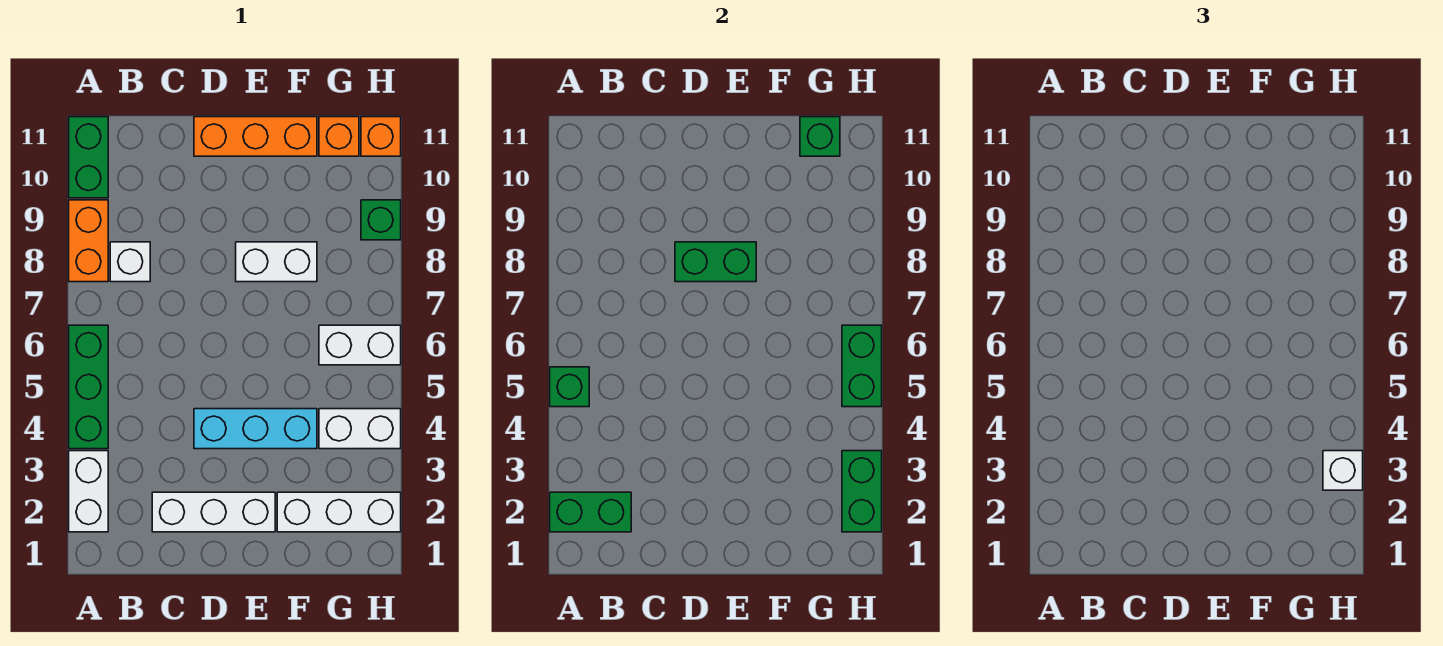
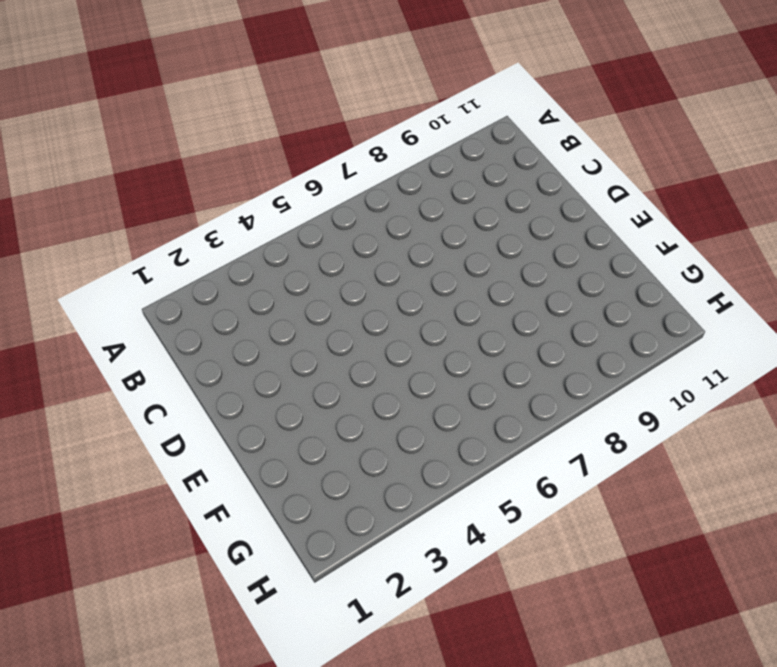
none -> white 1x2 brick [69,451,108,532]
none -> green 1x3 brick [69,325,108,449]
none -> orange 1x2 brick [69,200,108,282]

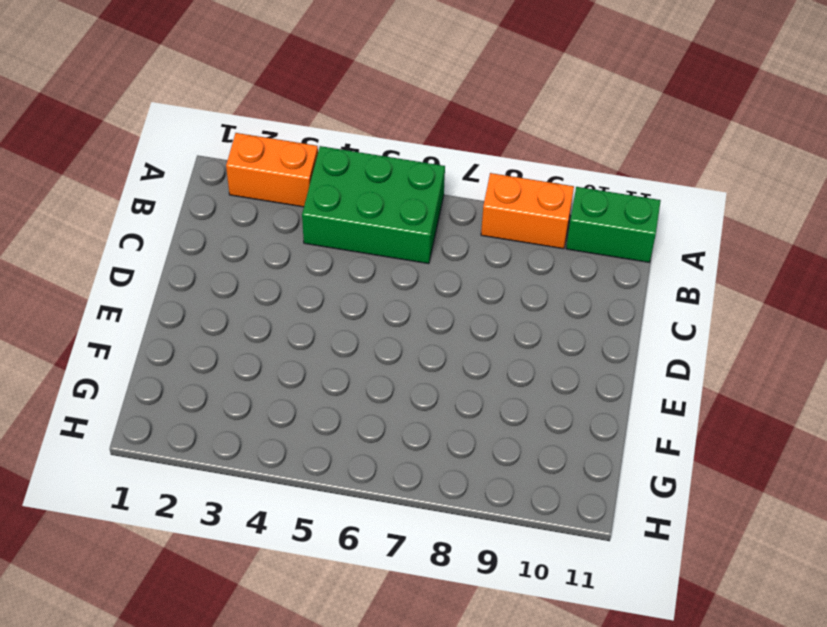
orange 1x2 brick [226,133,318,207] -> white 1x2 brick [69,451,108,532]
green 2x3 brick [302,146,445,264] -> green 1x3 brick [69,325,108,449]
none -> white 1x1 brick [110,242,150,282]
none -> white 1x3 brick [152,492,275,532]
none -> cyan 1x3 brick [194,409,317,449]

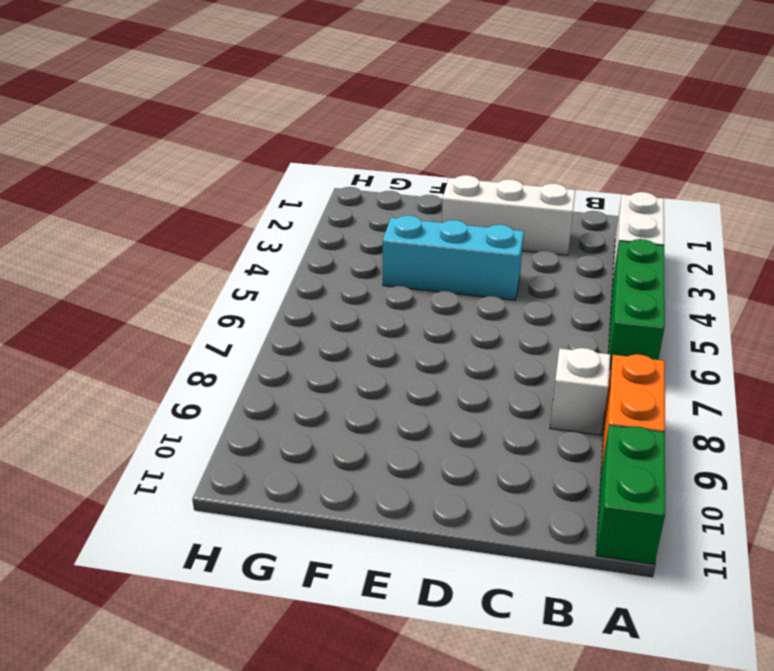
none -> orange 1x3 brick [194,117,317,156]
none -> white 1x2 brick [236,242,317,282]
none -> white 1x3 brick [277,492,401,532]

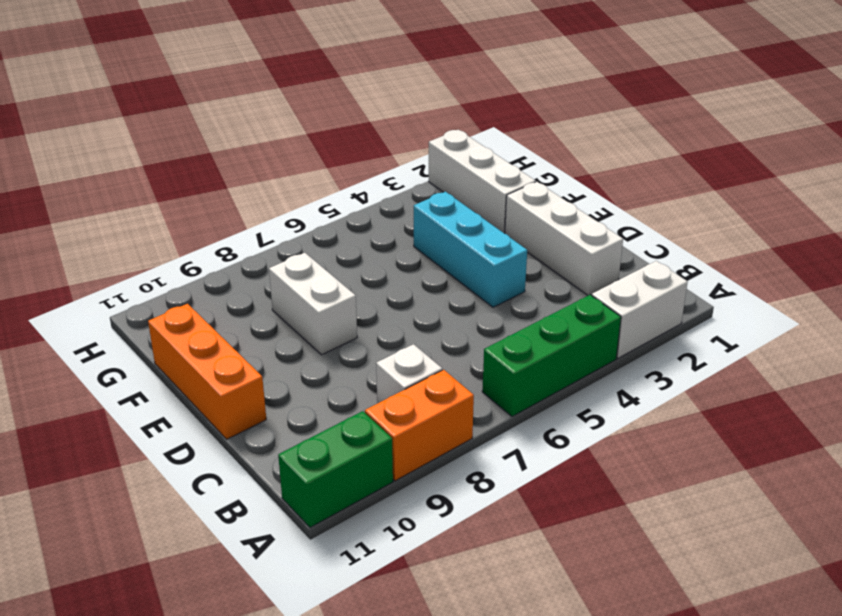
none -> white 1x2 brick [319,409,401,449]
none -> white 1x2 brick [319,325,401,365]
none -> orange 1x1 brick [319,117,359,156]

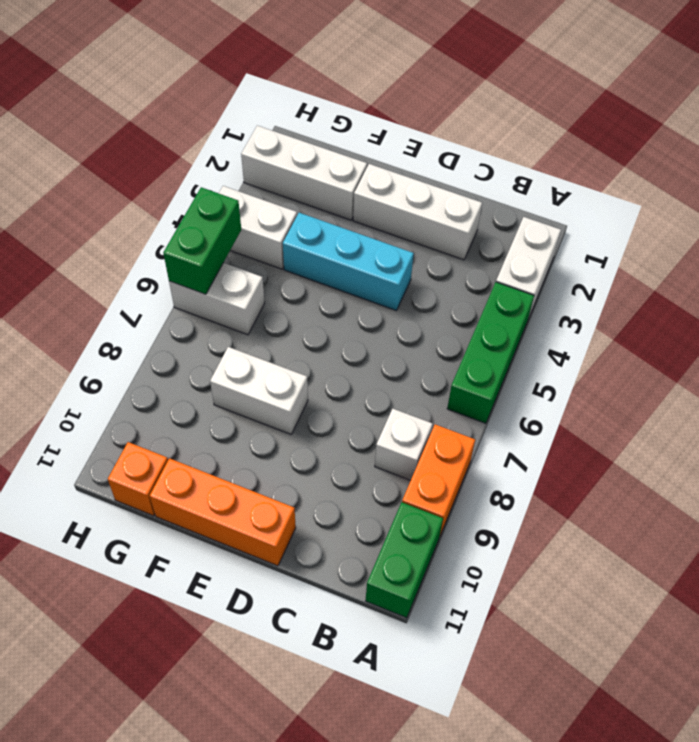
none -> green 1x1 brick [361,200,401,240]
none -> orange 1x1 brick [361,117,401,156]
none -> green 1x2 brick [550,492,631,532]

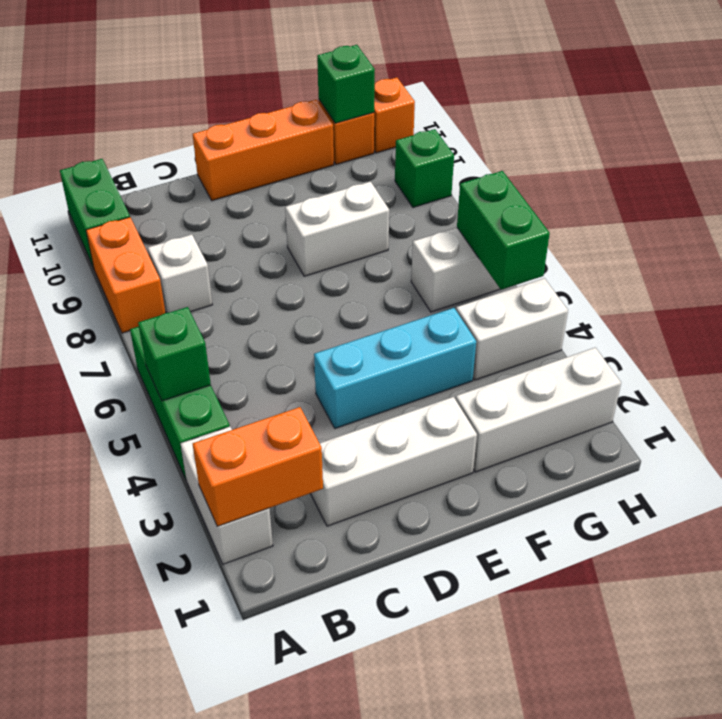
orange 1x2 brick [193,407,323,526] -> green 1x2 brick [550,492,631,532]
none -> green 1x2 brick [675,242,756,282]
none -> green 1x2 brick [842,451,882,532]
none -> white 1x1 brick [1323,451,1363,490]

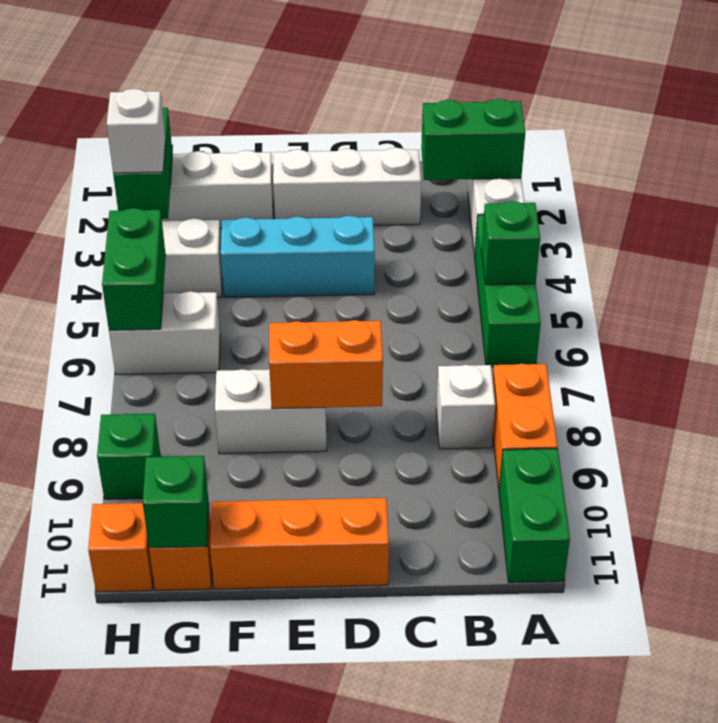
orange 1x2 brick [269,320,383,409] -> green 1x2 brick [675,242,756,282]

